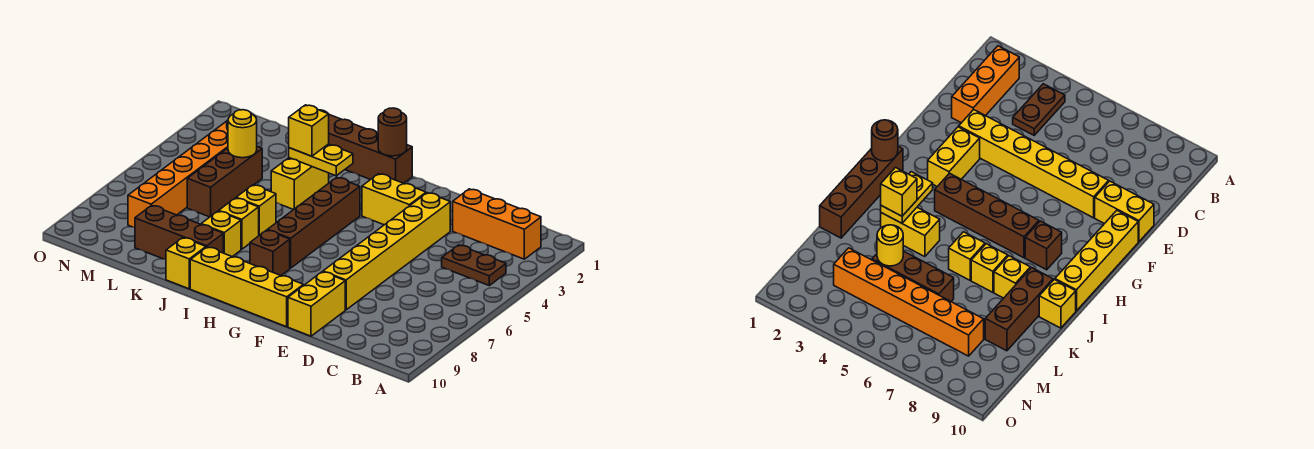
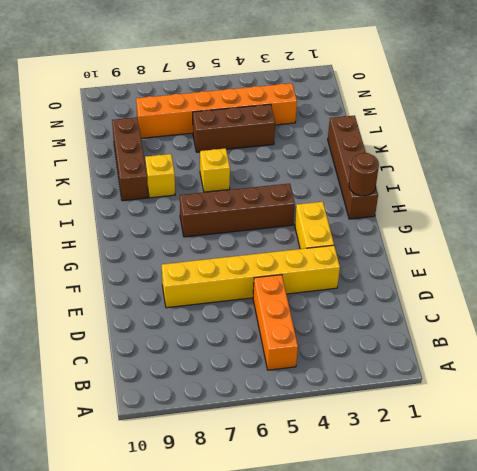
orange 1x3 brick [253,275,298,370] -> orange 1x3 brick moved to [453,189,541,259]
none -> brown 1x2 plate [442,245,506,285]
none -> yellow 1x2 brick [288,272,345,336]
none -> yellow 1x4 brick [190,247,303,327]

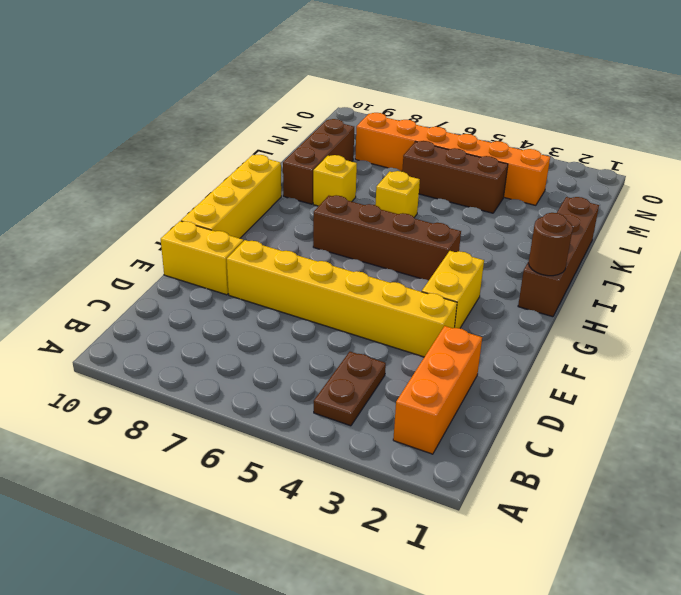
none -> brown 1x1 brick [250,230,290,275]
none -> yellow 1x2 brick [271,158,329,210]
none -> yellow 1x1 brick [219,198,259,249]

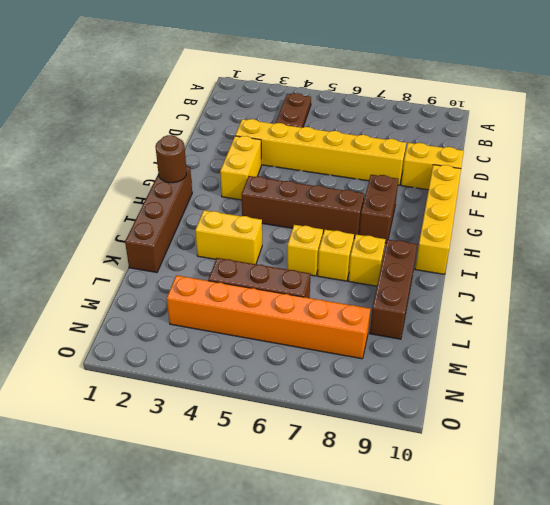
brown 1x2 brick [359,175,398,243] -> brown 1x1 brick [250,230,290,275]
none -> orange 1x3 brick [453,189,541,259]
none -> yellow 1x1 brick [166,238,206,289]
none -> yellow 1x2 plate [289,144,353,176]

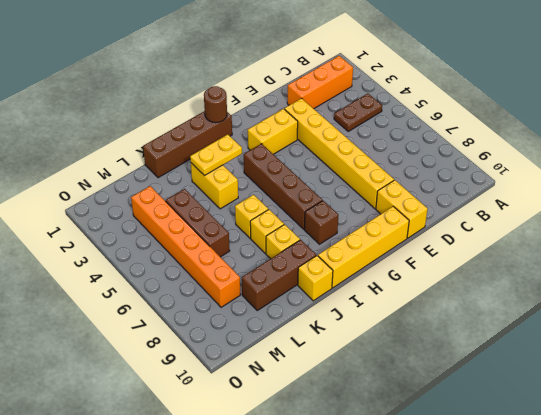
none -> yellow 1x1 round brick [228,110,257,158]
none -> yellow 1x1 brick [289,105,329,156]

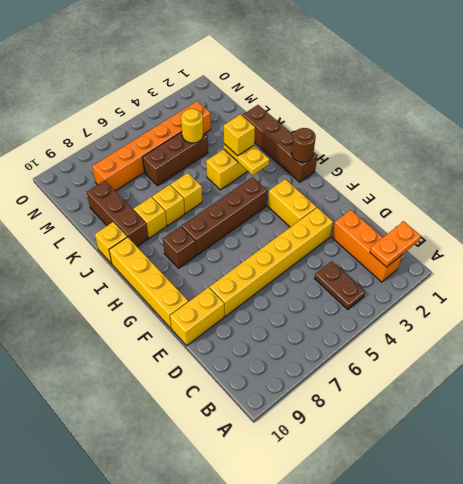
orange 1x2 plate [370,221,421,267] -> none

